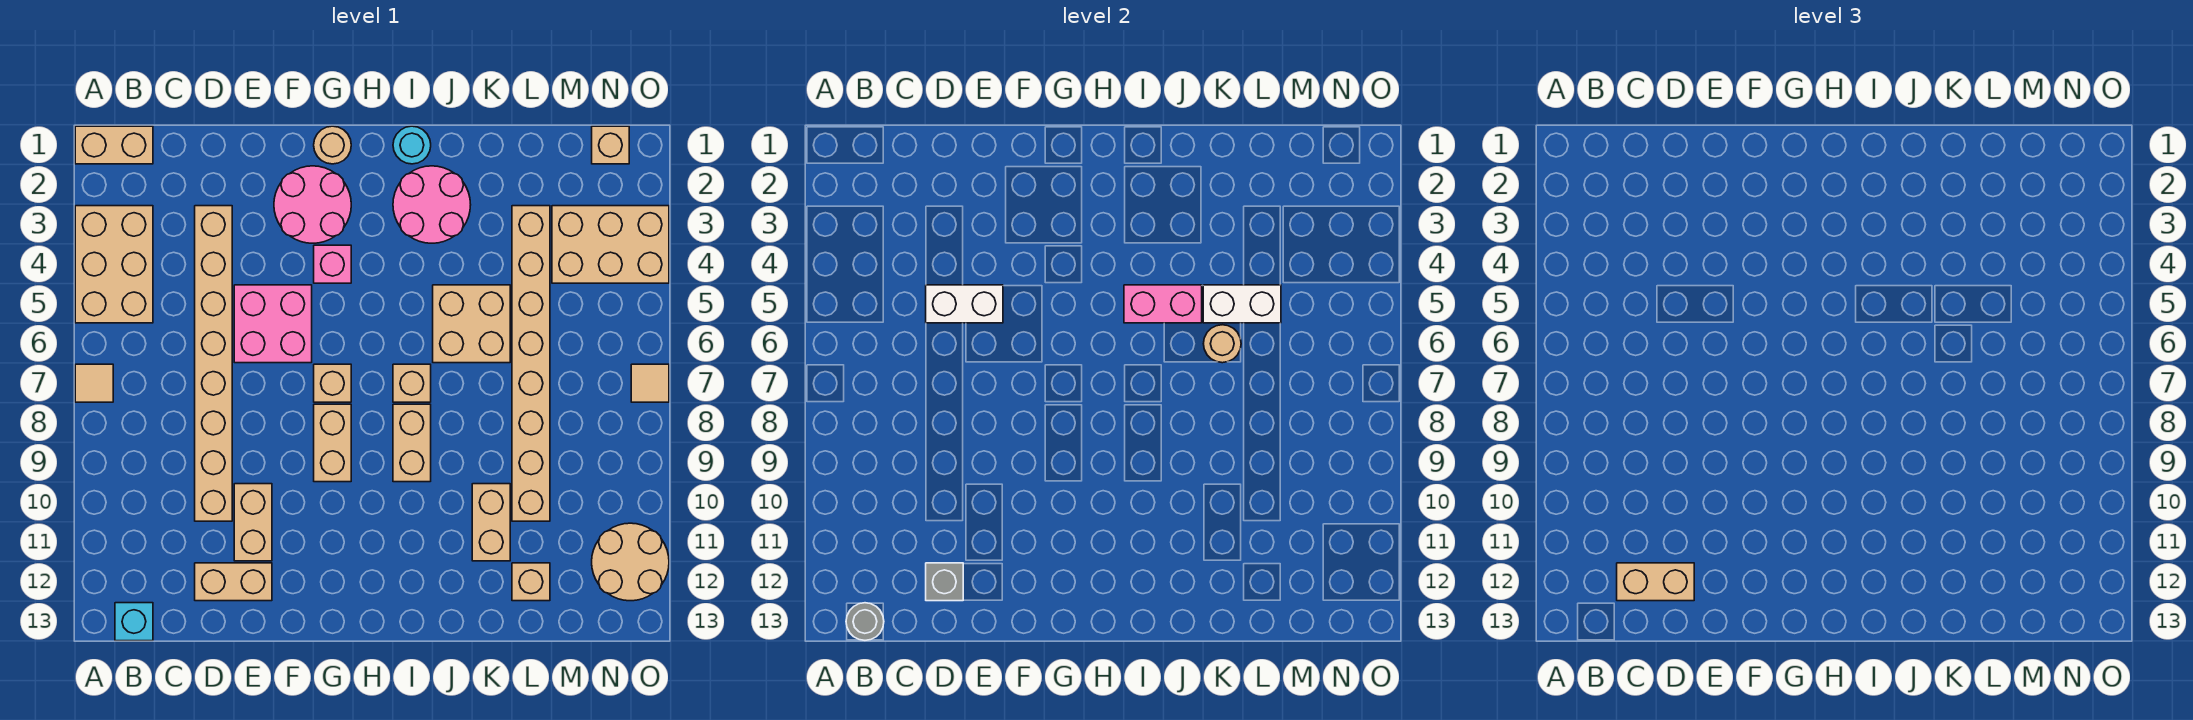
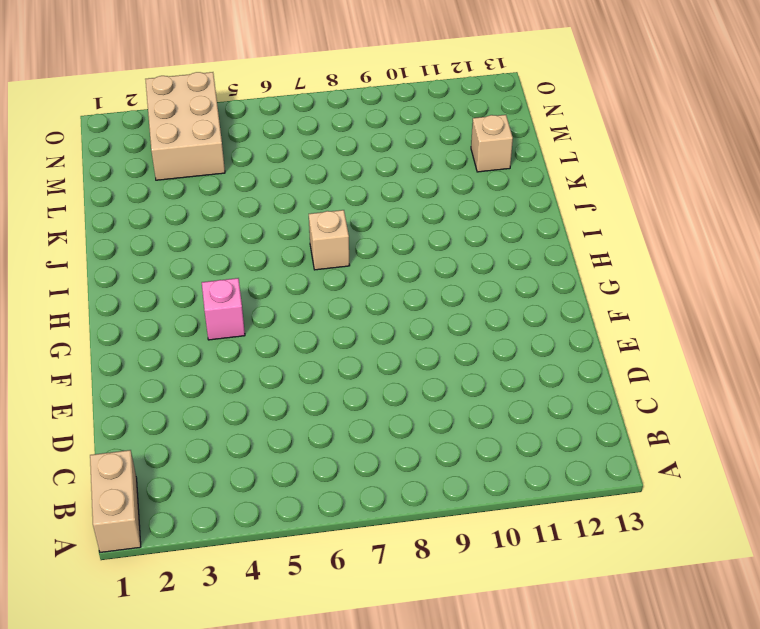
none -> tan 2x3 brick [75,206,153,323]
none -> tan 1x1 tile [75,364,113,402]
none -> cyan 1x1 brick [115,603,153,641]
none -> tan 1x8 brick [195,206,232,521]

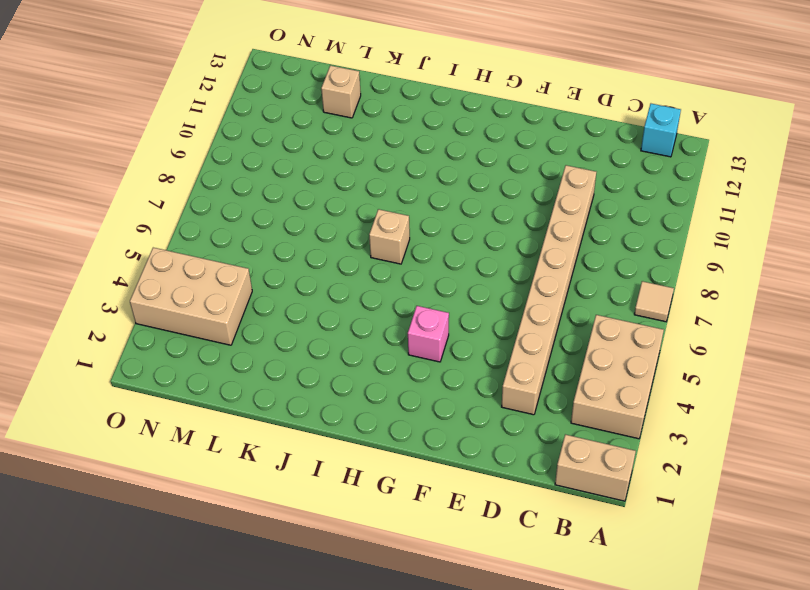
none -> tan 1x2 brick [195,563,272,601]
none -> pink 2x2 brick [234,285,312,363]
none -> tan 1x2 brick [234,484,272,561]
none -> pink 2x2 round brick [274,166,351,243]

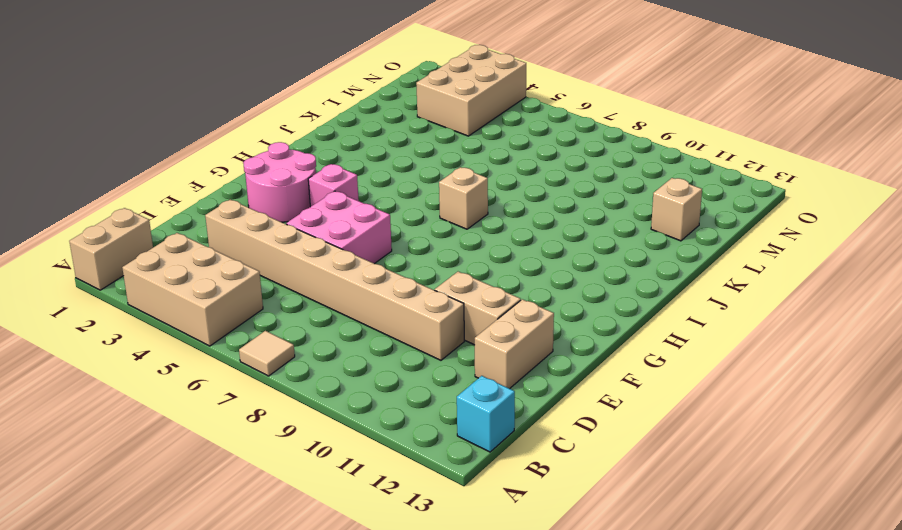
none -> tan 1x1 round brick [314,126,351,164]
none -> tan 1x1 brick [314,364,351,402]
none -> tan 1x2 brick [314,404,351,482]
none -> cyan 1x1 round brick [393,126,431,164]

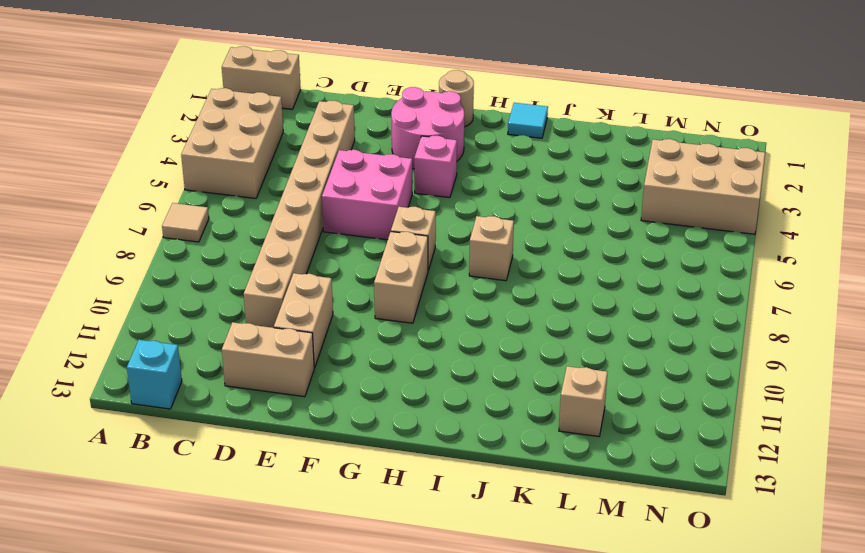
cyan 1x1 tile [508,103,548,138] -> cyan 1x1 round brick [393,126,431,164]
none -> pink 2x2 round brick [393,166,471,243]
none -> tan 1x2 brick [393,404,431,482]
none -> tan 2x2 brick [433,285,510,363]
none -> tan 1x2 brick [472,484,510,561]

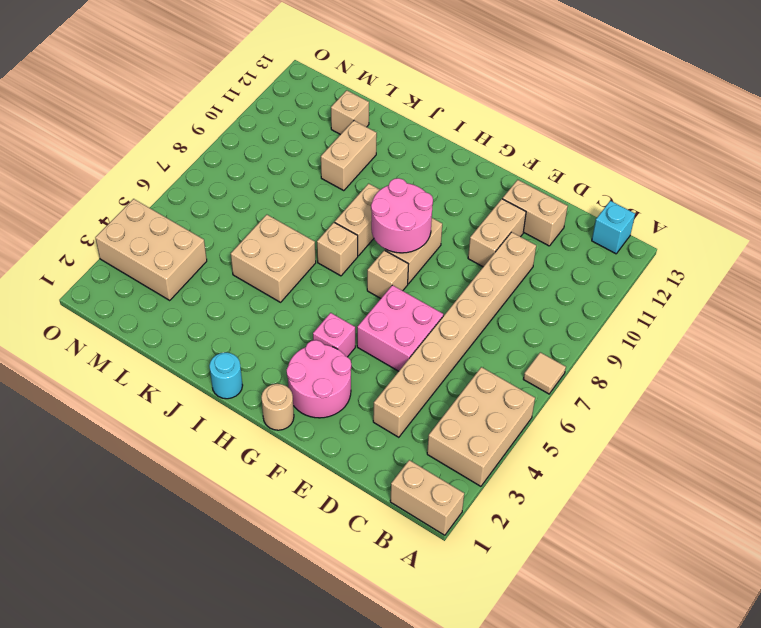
pink 2x2 round brick [371,178,433,253] -> pink 2x2 round brick moved to [393,166,471,243]
none -> tan 1x8 brick [512,206,550,521]
none -> tan 1x1 brick [592,126,629,164]
none -> tan 2x2 round brick [592,523,669,601]
none -> tan 1x1 tile [631,364,669,402]

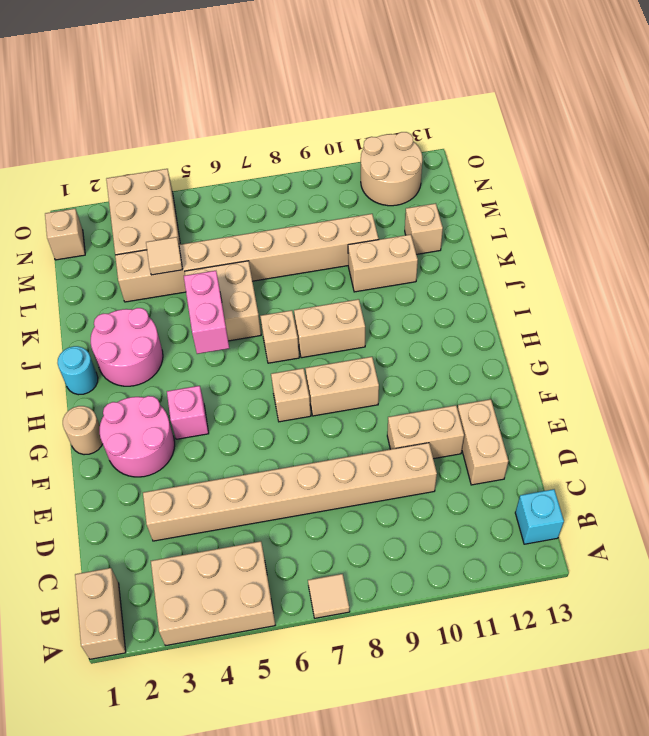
tan 1x1 tile [146,237,183,275] -> tan 1x1 tile moved to [631,364,669,402]
none -> pink 2x2 brick [234,285,312,363]
none -> grey 1x1 round brick [846,603,884,640]
none -> white 1x2 brick [926,285,1003,323]
none -> grey 1x1 brick [926,563,963,601]

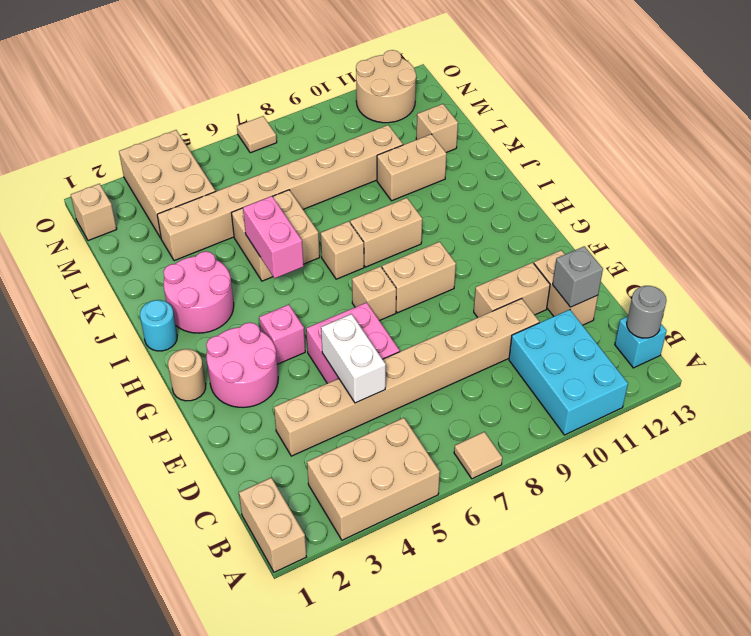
cyan 2x3 brick [509,310,628,435] -> none
none -> white 1x2 brick [1203,285,1281,323]
none -> tan 1x1 round brick [1203,325,1241,363]
none -> tan 1x2 brick [1617,563,1694,601]

